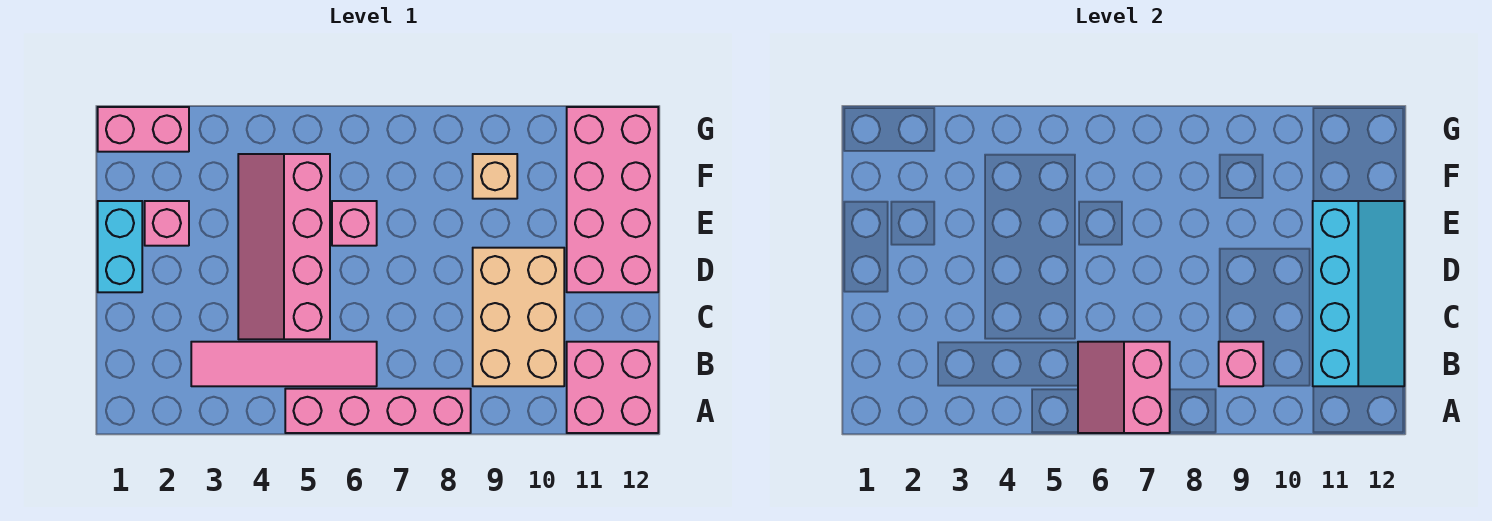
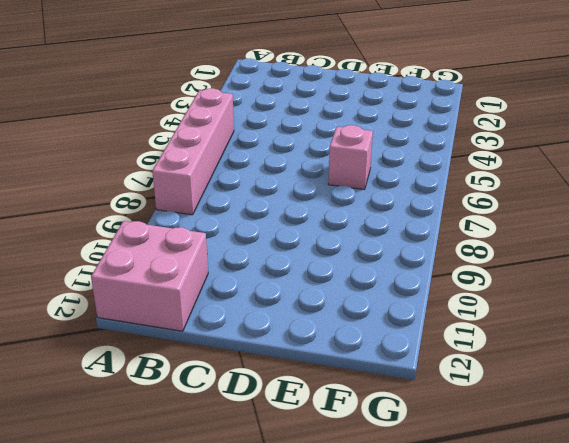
none -> pink 1x4 tile [191,342,377,386]
none -> tan 2x3 brick [473,248,564,386]
none -> pink 2x4 slope [238,154,330,339]

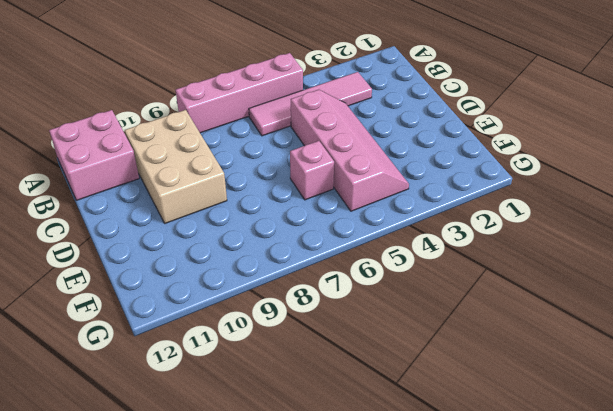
none -> cyan 1x2 brick [98,201,142,292]
none -> pink 2x4 brick [567,107,658,292]
none -> pink 1x1 brick [145,201,189,246]

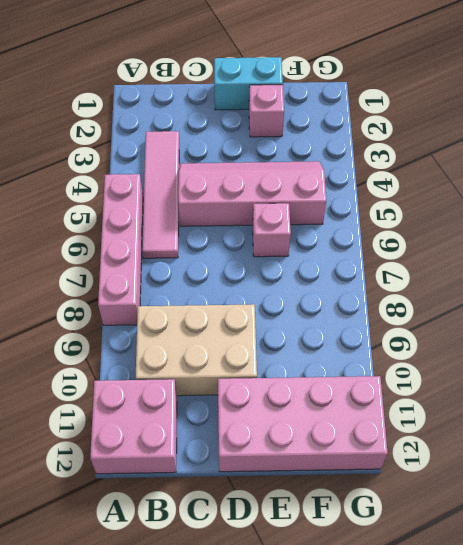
none -> tan 1x1 brick [473,154,517,199]
none -> pink 1x2 brick [98,107,189,152]
none -> pink 2x2 slope [1078,342,1170,433]

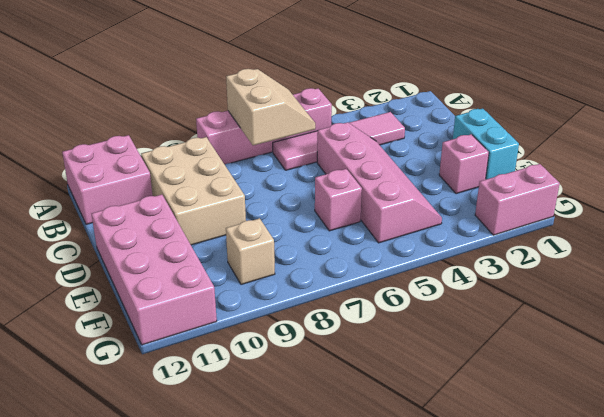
tan 2x2 slope [226,69,315,145] -> pink 2x2 slope [1078,342,1170,433]
none -> pink 1x1 brick [1219,342,1263,386]
none -> cyan 2x4 slope [1313,201,1404,386]

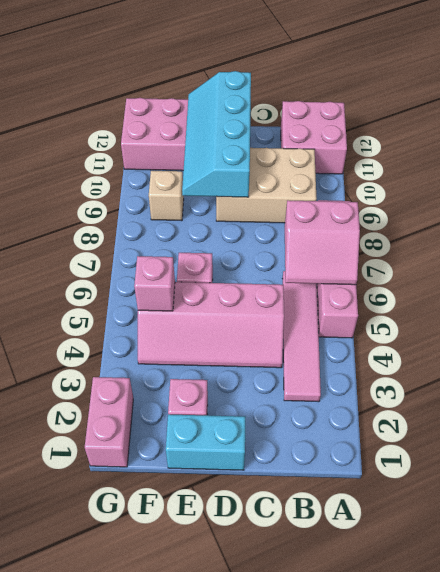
cyan 2x4 slope [182,71,251,197] -> cyan 2x4 slope turned to [1313,201,1404,386]
pink 1x1 brick [134,256,175,311] -> pink 1x1 brick moved to [1219,342,1263,386]

